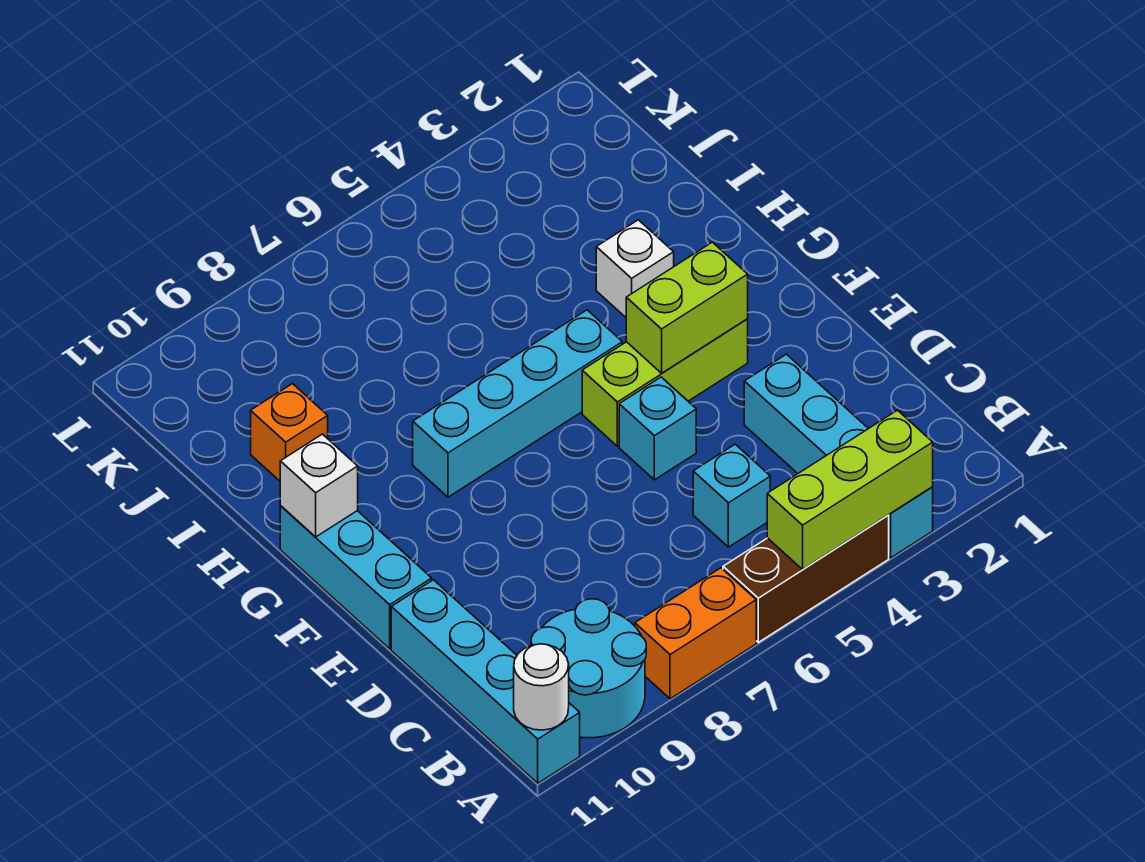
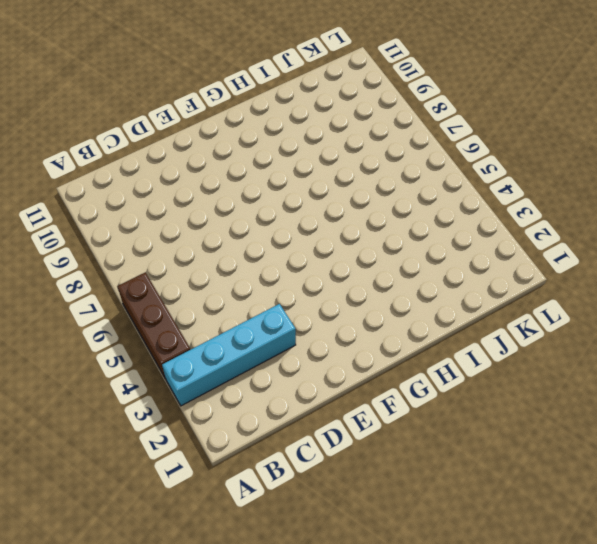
none -> orange 1x2 brick [635,568,756,699]
none -> cyan 2x2 round brick [531,599,646,738]
none -> cyan 1x4 brick [391,580,580,783]

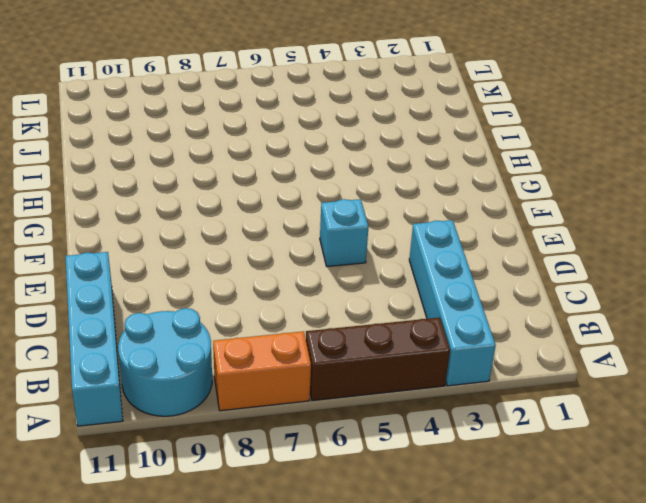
none -> cyan 1x1 brick [693,444,770,547]
none -> cyan 1x3 brick [280,506,432,649]
none -> lime 1x3 brick [582,319,748,446]

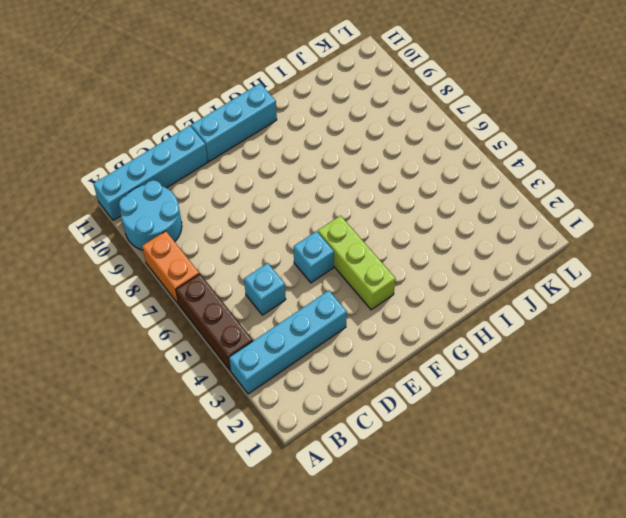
none -> cyan 1x4 brick [413,310,622,497]
none -> white 1x1 brick [596,220,674,317]
none -> orange 1x1 brick [251,384,328,481]

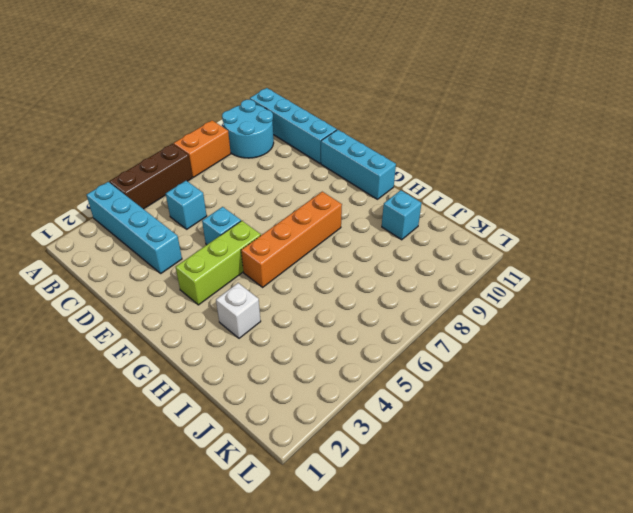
orange 1x4 brick [241,192,342,287] -> cyan 1x4 brick [413,310,622,497]
cyan 1x1 brick [382,190,422,240] -> orange 1x1 brick [251,384,328,481]
none -> lime 1x3 brick [767,410,933,569]
none -> white 1x1 round brick [514,644,569,730]
none -> lime 1x2 brick [626,242,748,373]

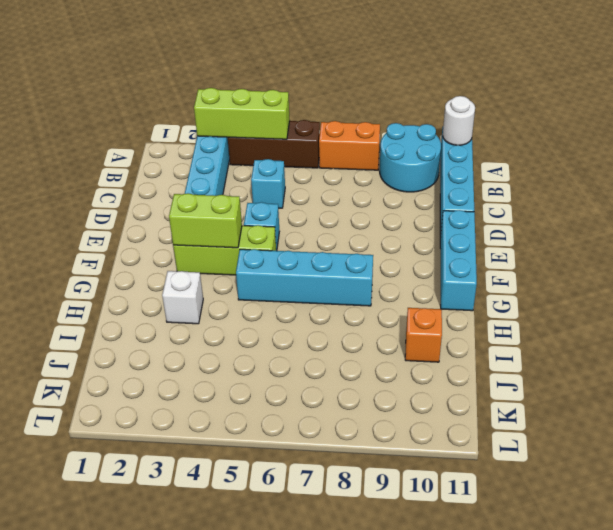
none -> white 1x1 brick [280,434,358,537]

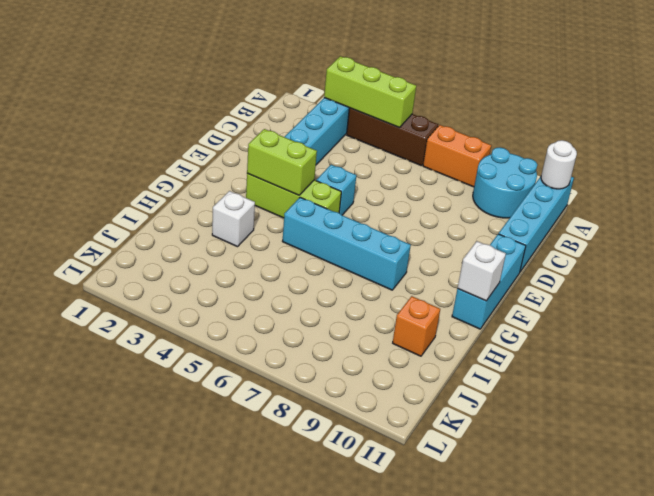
none -> cyan 1x1 brick [693,444,770,547]

